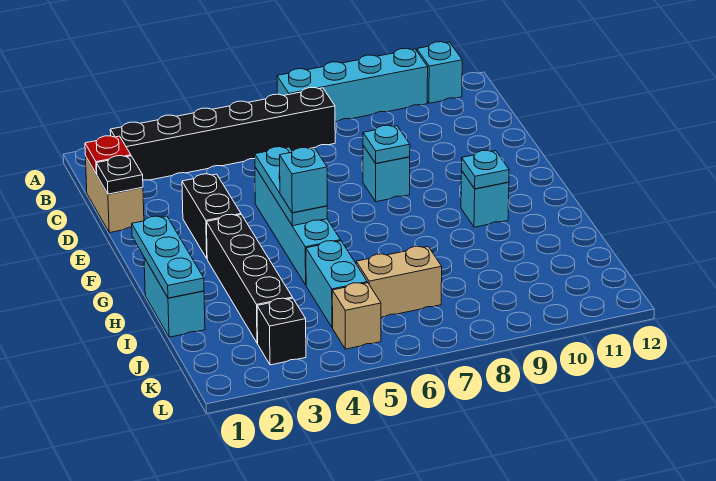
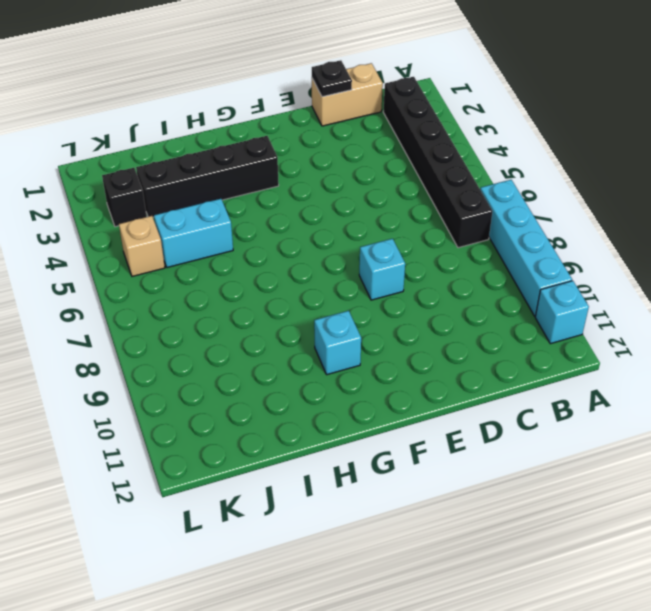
none -> black 1x2 brick [182,174,241,258]
none -> cyan 1x4 brick [255,167,341,285]
none -> cyan 1x2 brick [144,258,205,337]

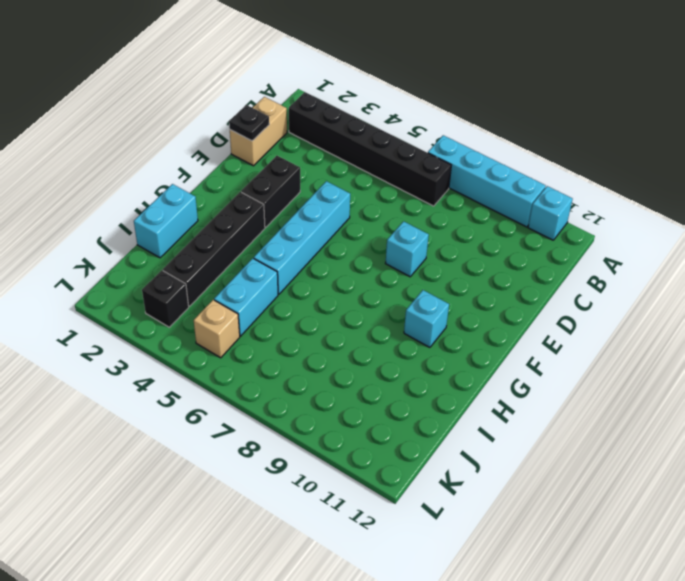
none -> tan 1x2 brick [356,247,442,317]
none -> red 1x1 plate [85,136,131,174]
none -> cyan 1x3 plate [255,147,327,226]

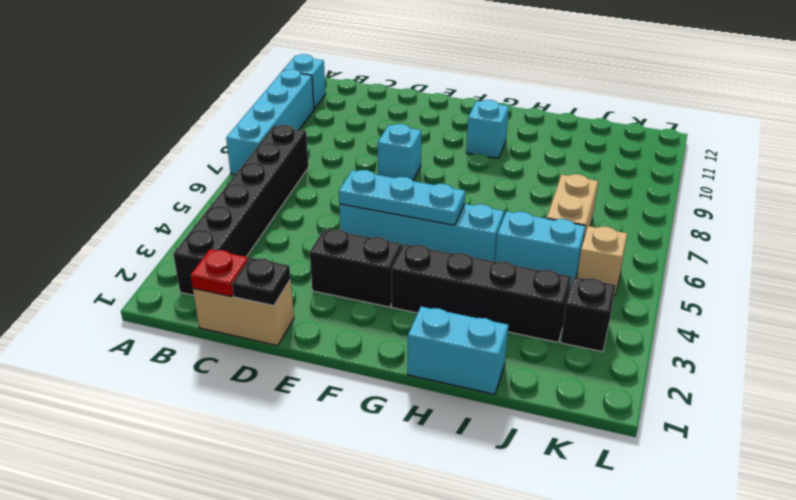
none -> cyan 1x1 plate [363,125,410,163]
none -> cyan 1x3 plate [132,216,204,298]
none -> cyan 1x1 plate [462,150,509,189]

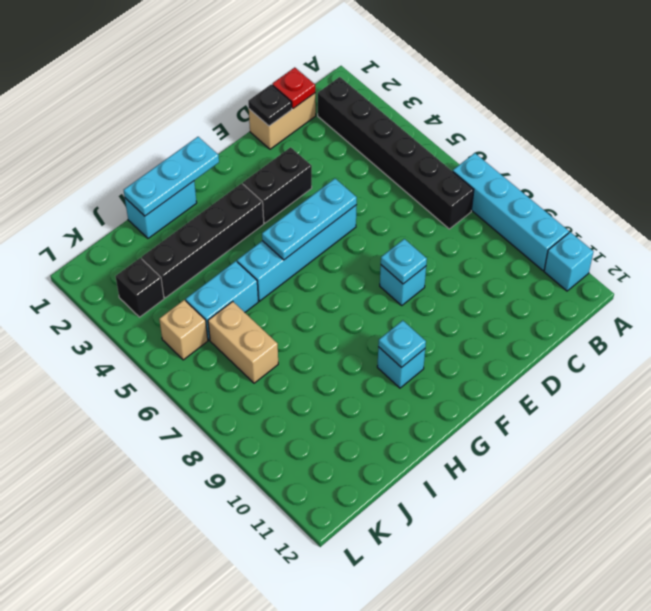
none -> cyan 1x1 brick [279,148,327,213]

